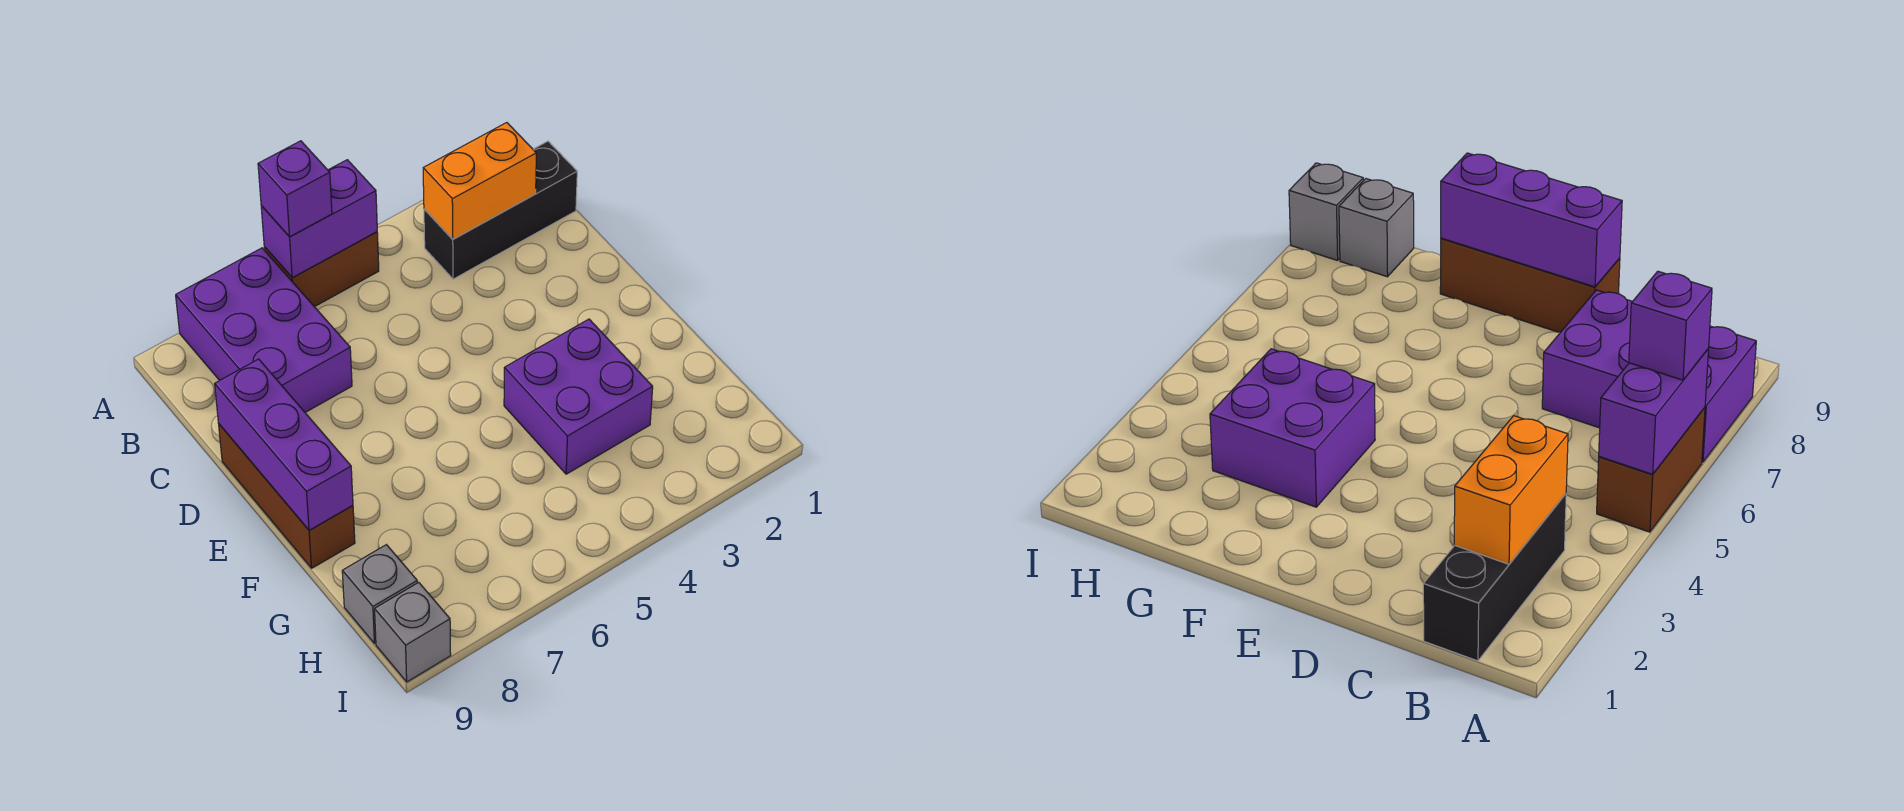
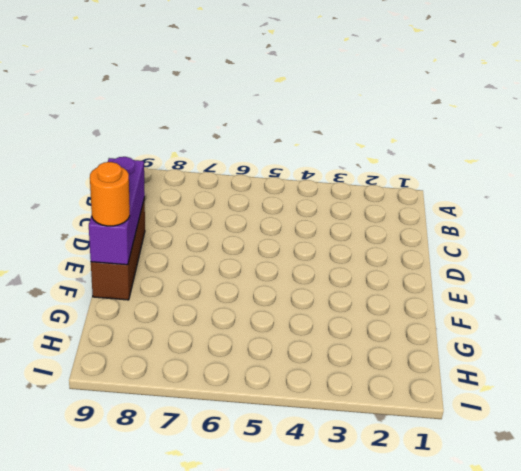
orange 1x1 round brick [90,162,130,226] -> none
none -> brown 1x2 brick [264,232,379,307]
none -> purple 2x3 brick [176,248,352,412]

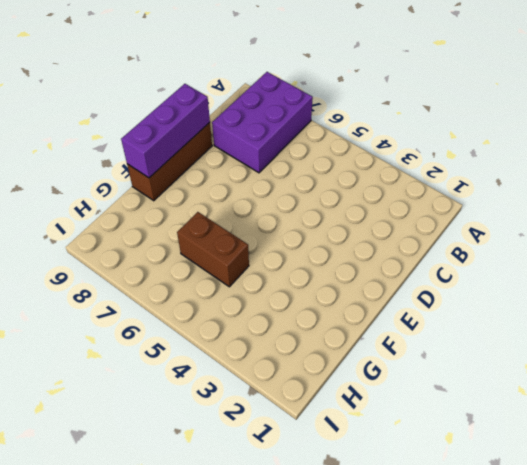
brown 1x2 brick [177,212,249,287] -> brown 1x2 brick moved to [264,232,379,307]
none -> black 1x3 brick [424,141,577,279]
none -> purple 2x2 brick [504,319,653,474]

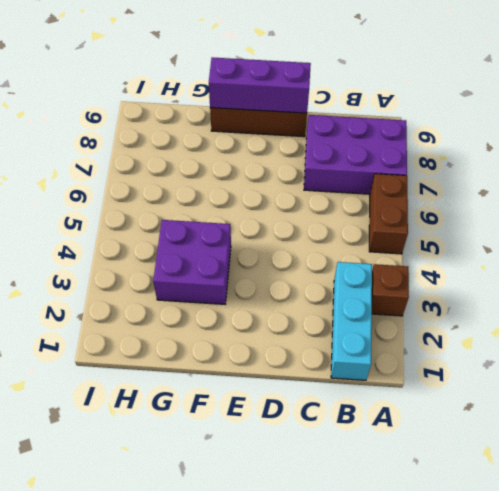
brown 1x1 brick [372,264,409,316] -> none
cyan 1x3 brick [331,262,372,380] -> black 1x3 brick [424,141,577,279]
none -> grey 1x1 brick [342,545,417,643]
none -> grey 1x1 brick [375,582,451,682]

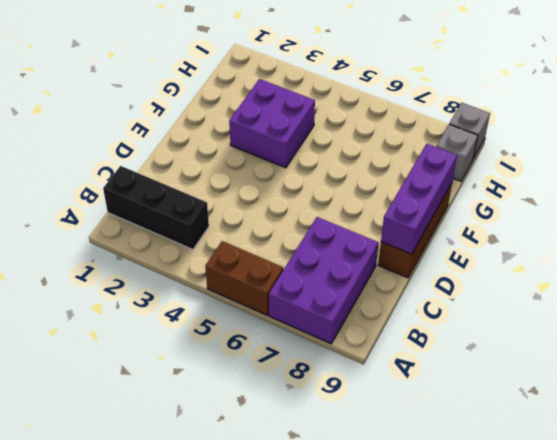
none -> purple 1x2 brick [261,160,377,278]
none -> orange 1x2 brick [423,123,536,239]

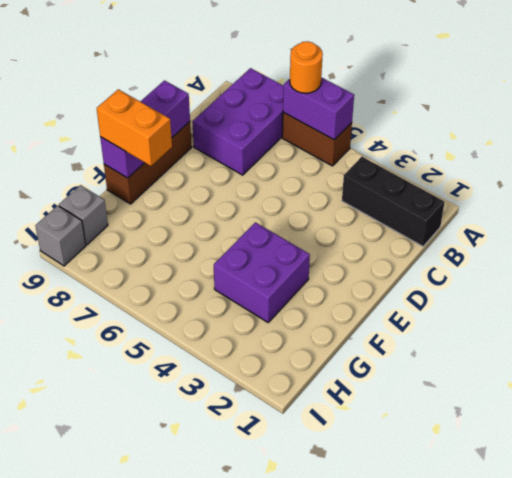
orange 1x1 round brick [290,41,323,93] -> purple 1x1 brick [258,141,332,237]
orange 1x2 brick [97,89,172,166] -> orange 1x2 brick moved to [423,123,536,239]

